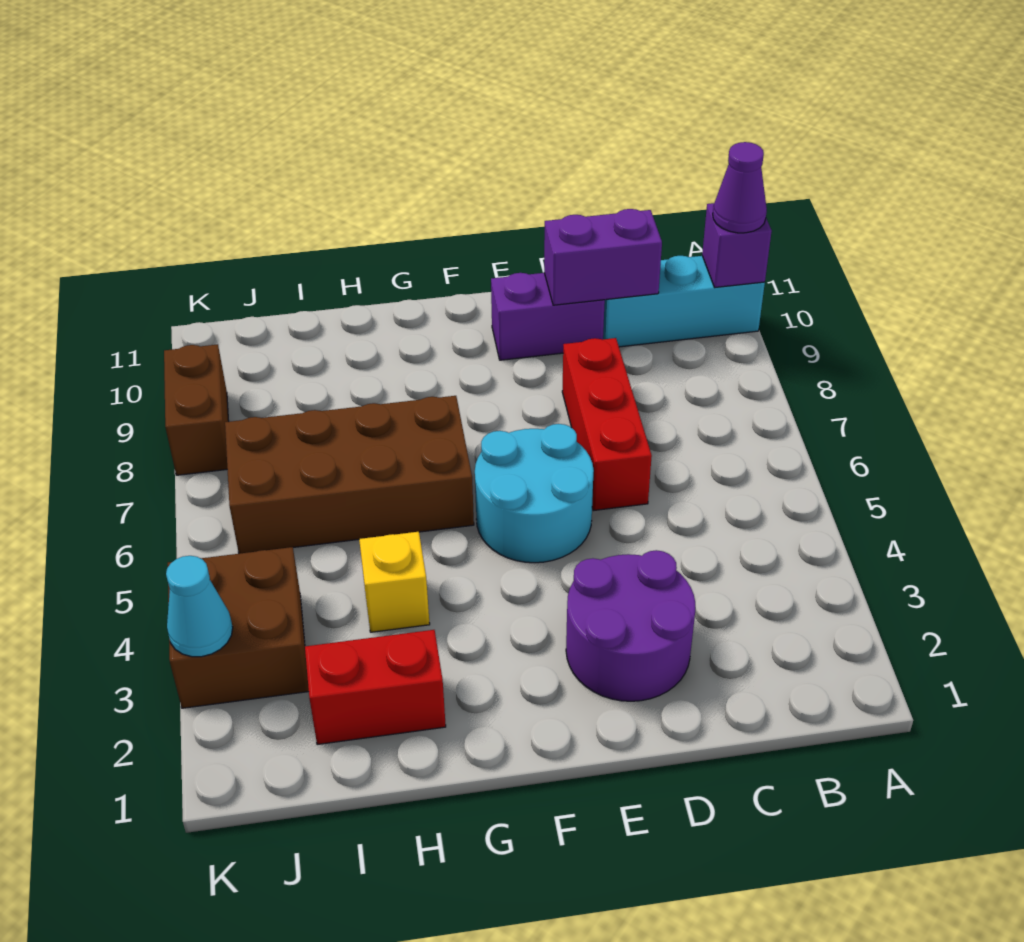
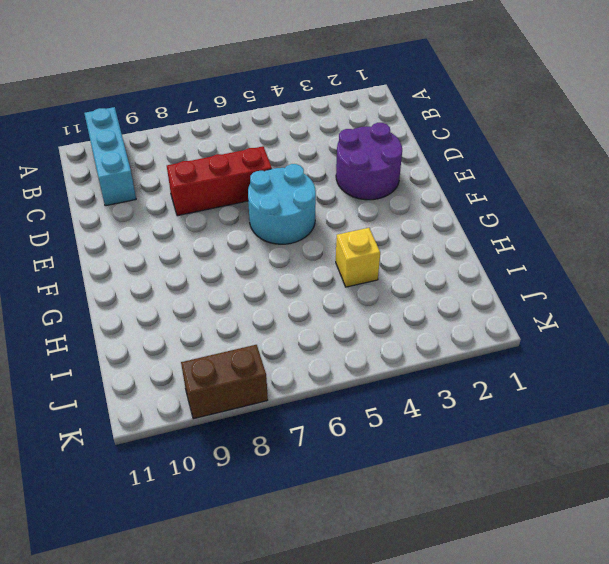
none -> purple 1x2 brick [491,273,605,360]
none -> brown 2x4 brick [225,396,474,554]
none -> red 1x2 brick [305,630,446,745]

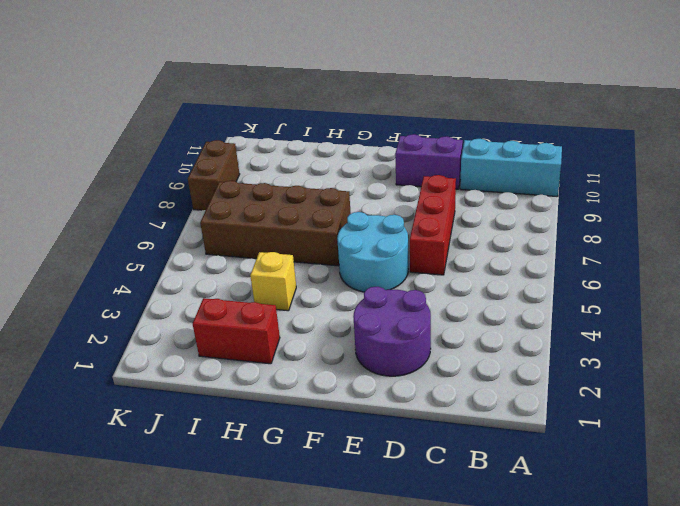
none -> brown 2x2 brick [168,547,309,708]
none -> purple 1x1 brick [702,203,772,287]
none -> purple 1x2 brick [544,209,662,305]

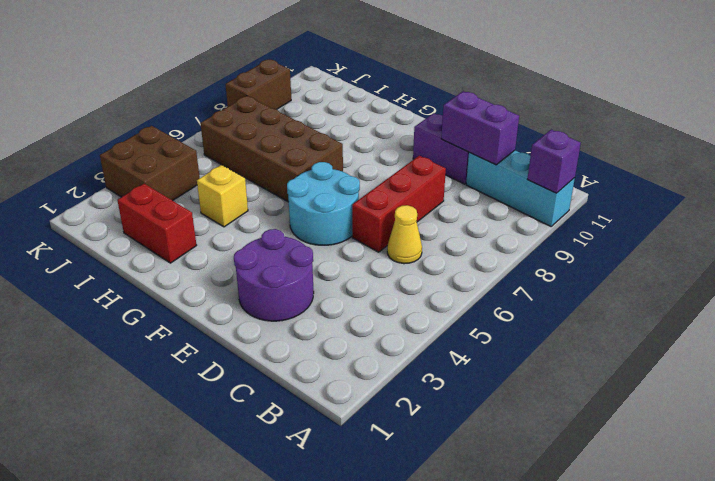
yellow 1x1 cone [387,205,422,264] -> none
none -> cyan 1x1 cone [166,556,233,657]
none -> purple 1x1 cone [713,142,767,233]

